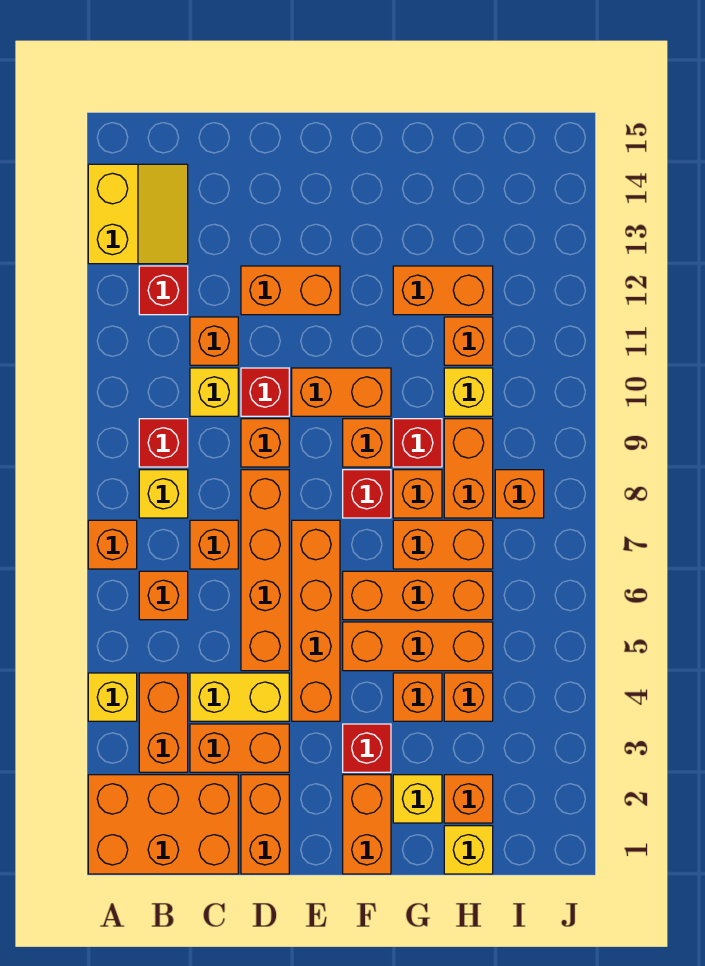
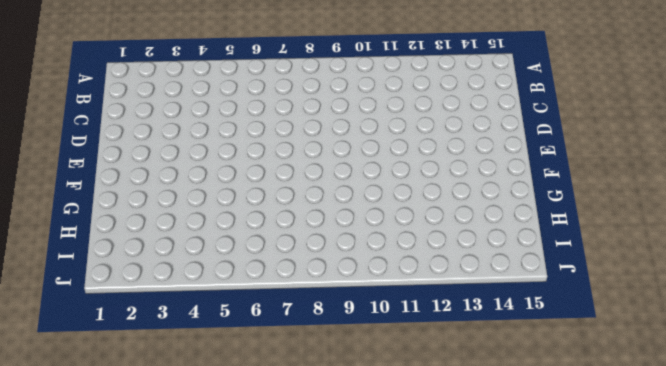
none -> orange 2x3 brick [88,775,238,874]
none -> yellow 1x1 brick [88,673,137,721]
none -> orange 1x1 brick [88,520,137,569]
none -> yellow 2x2 slope [88,164,188,264]

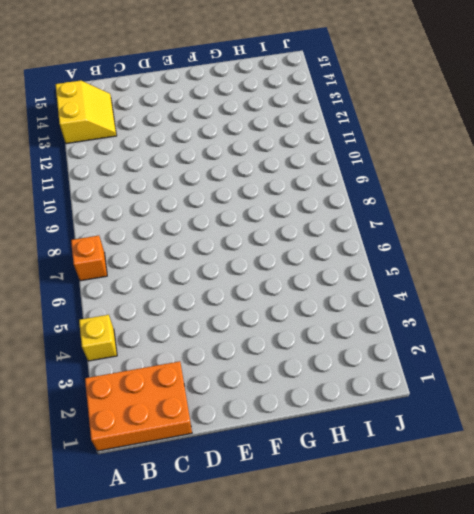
none -> orange 1x2 brick [139,673,188,772]
none -> orange 1x1 brick [139,571,188,620]
none -> yellow 1x1 brick [139,470,188,518]
none -> red 1x1 brick [139,419,188,467]

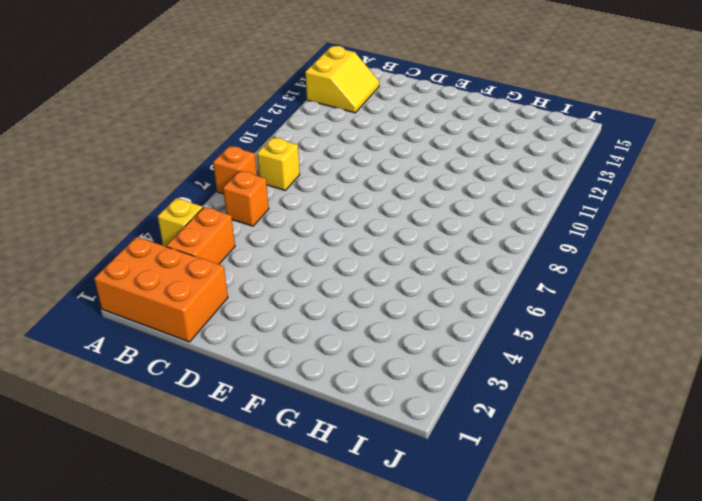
none -> red 1x1 brick [139,419,188,467]
none -> red 1x1 brick [139,266,188,315]
none -> orange 1x2 brick [190,724,289,772]
none -> yellow 1x2 brick [190,673,289,721]

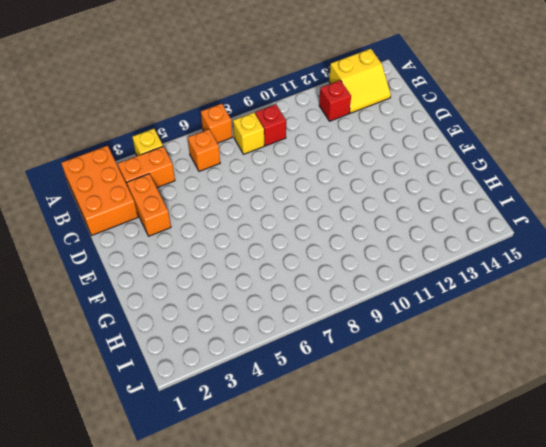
none -> yellow 1x2 brick [190,673,289,721]
none -> orange 1x1 brick [190,520,238,569]
none -> yellow 1x1 brick [190,368,238,416]
none -> orange 1x1 brick [190,317,238,365]

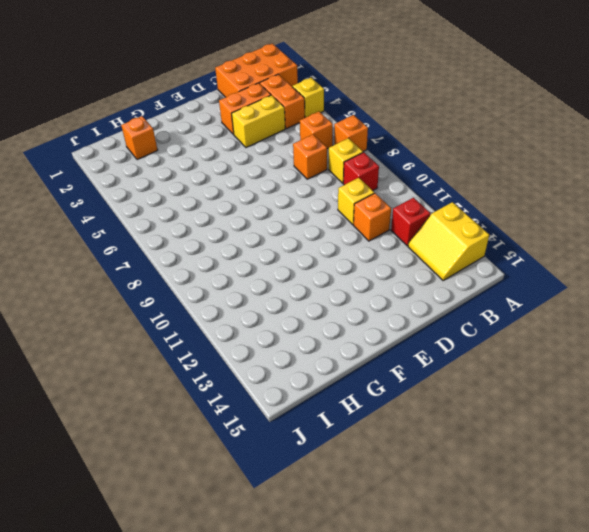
none -> orange 1x2 brick [241,775,289,874]
none -> orange 1x4 brick [241,470,289,671]
none -> orange 1x1 brick [241,419,289,467]
none -> red 1x1 brick [241,368,289,416]

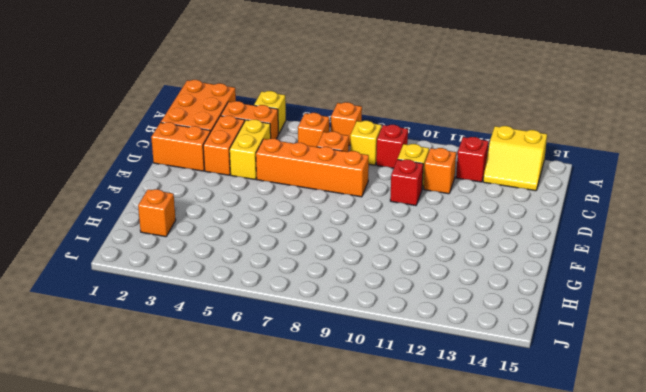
none -> orange 1x1 brick [241,419,289,467]
none -> orange 1x2 brick [241,266,340,315]
none -> orange 1x4 brick [292,520,340,721]
none -> orange 1x2 brick [292,368,391,416]

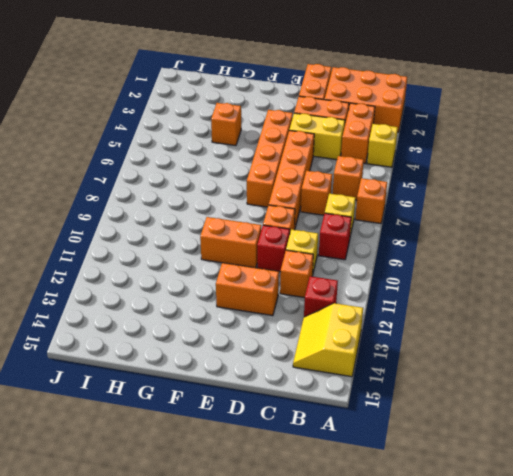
none -> orange 1x2 brick [343,775,391,874]
none -> red 1x1 brick [343,724,391,772]
none -> orange 1x3 brick [343,622,493,671]
none -> orange 1x3 brick [343,571,493,620]

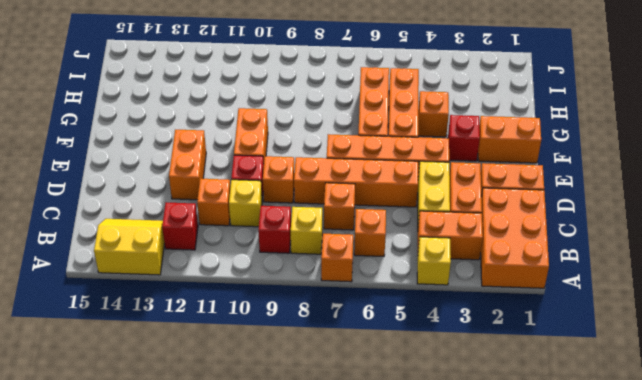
none -> red 1x1 brick [343,470,391,518]
none -> orange 1x1 brick [343,419,391,467]
none -> yellow 1x1 brick [393,775,442,823]
none -> orange 1x2 brick [393,520,493,569]

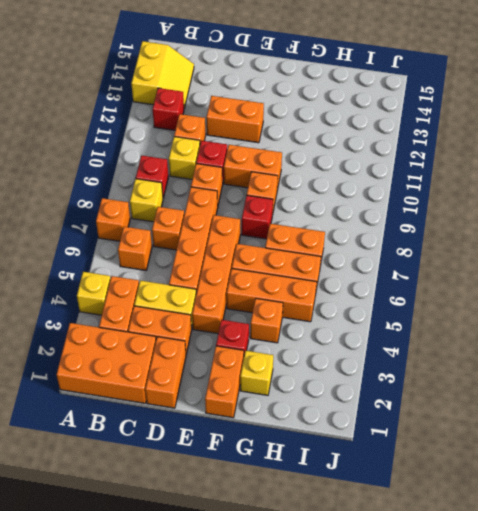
none -> orange 1x1 brick [393,470,442,518]
none -> red 1x1 brick [393,419,442,467]
none -> orange 1x2 brick [393,266,493,315]
none -> yellow 1x1 brick [444,826,493,874]

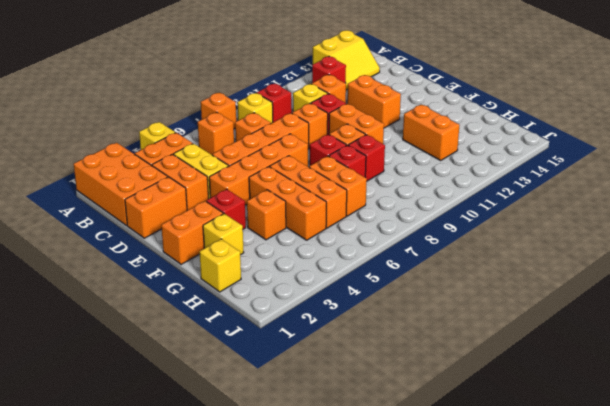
red 1x1 brick [329,145,366,177] -> orange 1x1 brick [393,470,442,518]
none -> orange 1x1 brick [444,775,493,823]
none -> orange 1x1 brick [444,673,493,721]
none -> orange 1x2 brick [444,419,493,518]
none -> yellow 1x1 brick [444,368,493,416]

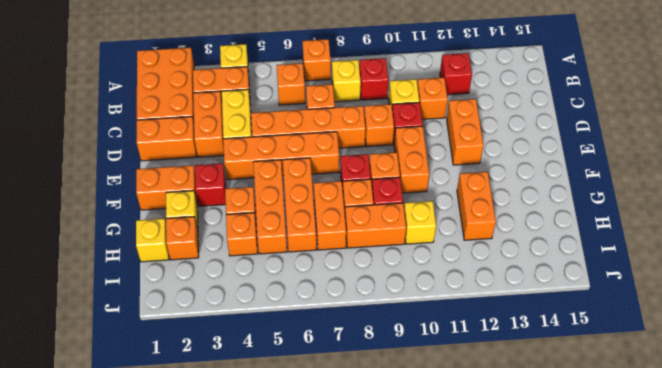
none -> yellow 2x2 slope [88,164,188,264]
none -> orange 1x1 brick [444,317,493,365]
none -> orange 1x1 brick [495,470,544,518]

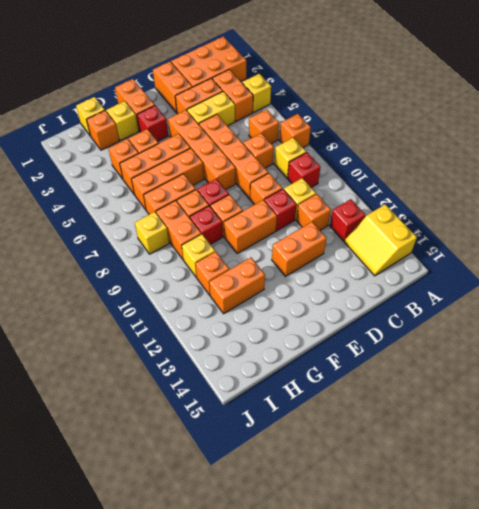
yellow 1x1 brick [135,212,169,254] -> orange 1x1 brick [495,470,544,518]

